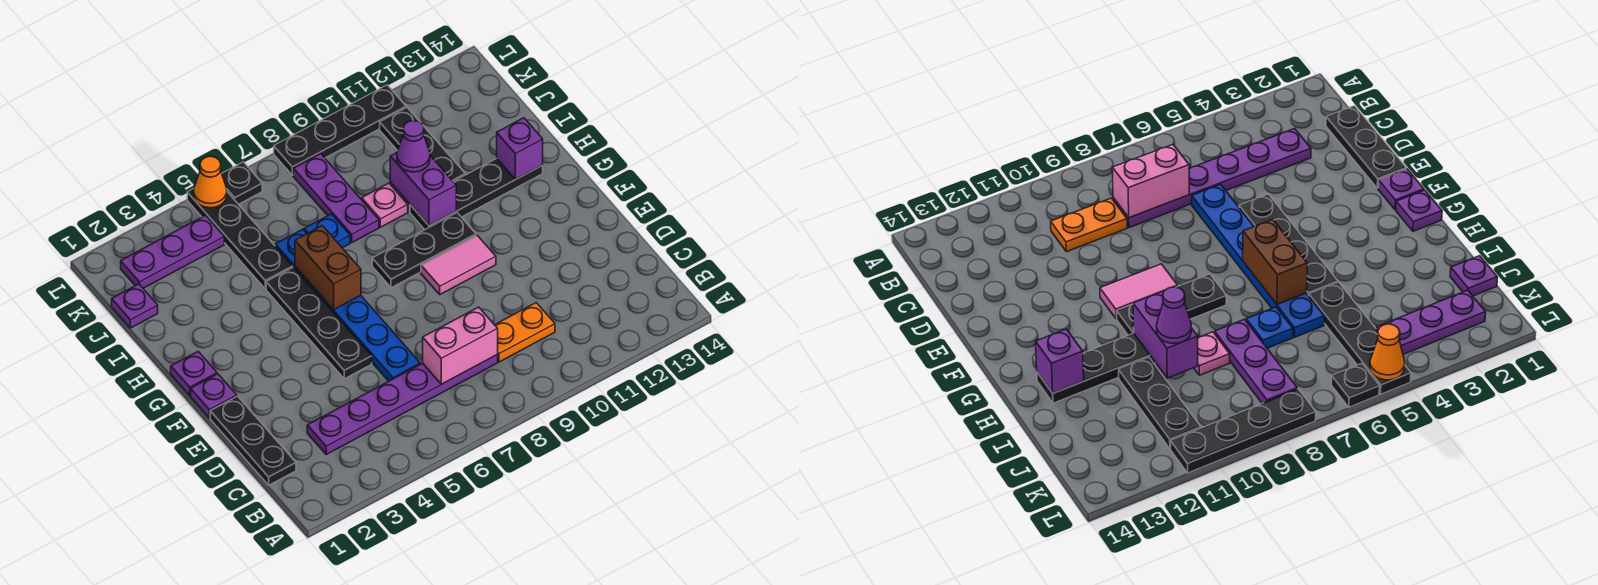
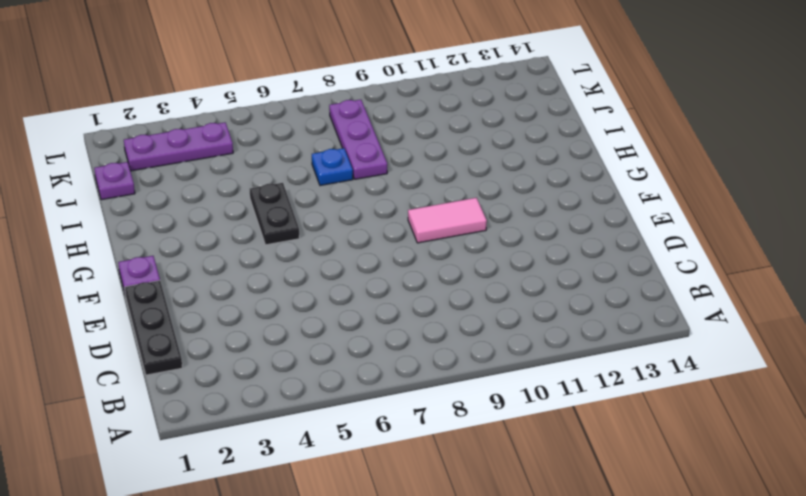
black 1x2 plate [250,183,299,245] -> black 1x4 plate [266,267,372,379]
none -> purple 1x6 plate [307,355,498,454]
none -> orange 1x2 plate [495,303,555,362]
none -> blue 1x6 plate [275,229,420,381]

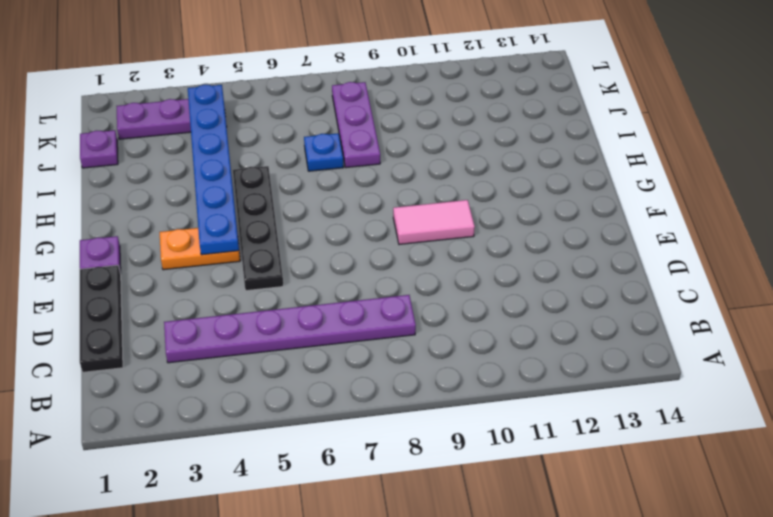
orange 1x2 plate [160,228,240,270] -> orange 1x2 plate moved to [495,303,555,362]
blue 1x6 plate [188,85,239,255] -> blue 1x6 plate moved to [275,229,420,381]
none -> purple 1x1 plate [171,352,217,395]
none -> black 1x3 plate [372,213,476,288]
none -> black 1x4 plate [410,159,543,230]

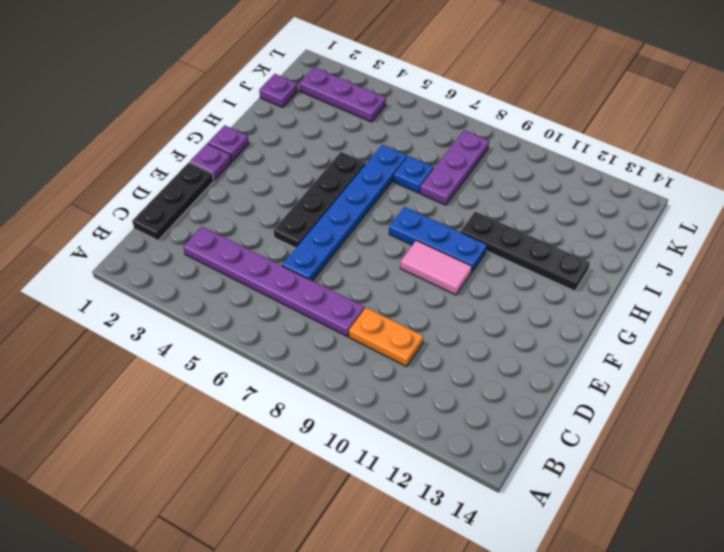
blue 1x3 plate [389,207,487,273] -> black 1x3 plate [372,213,476,288]
none -> black 1x4 plate [187,189,293,289]
none -> pink 1x1 plate [362,183,408,227]
none -> black 1x3 plate [380,107,465,182]

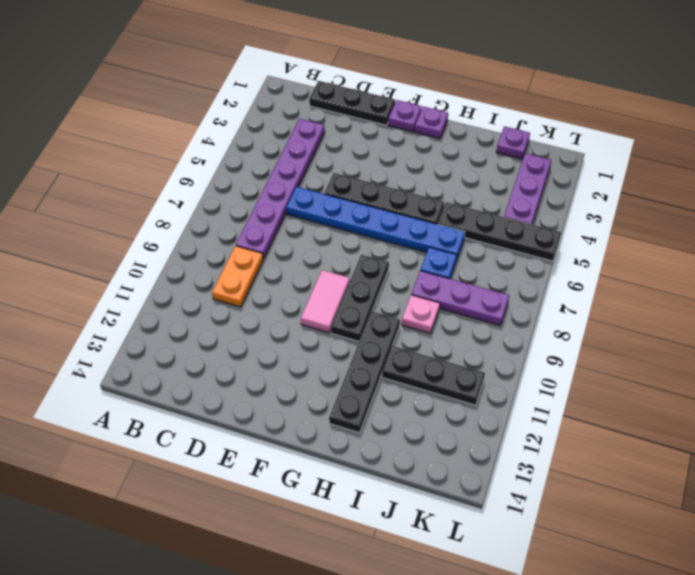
none -> black 1x1 plate [222,162,262,204]
none -> black 1x4 plate [274,85,406,175]
none -> pink 1x2 brick [423,307,498,384]

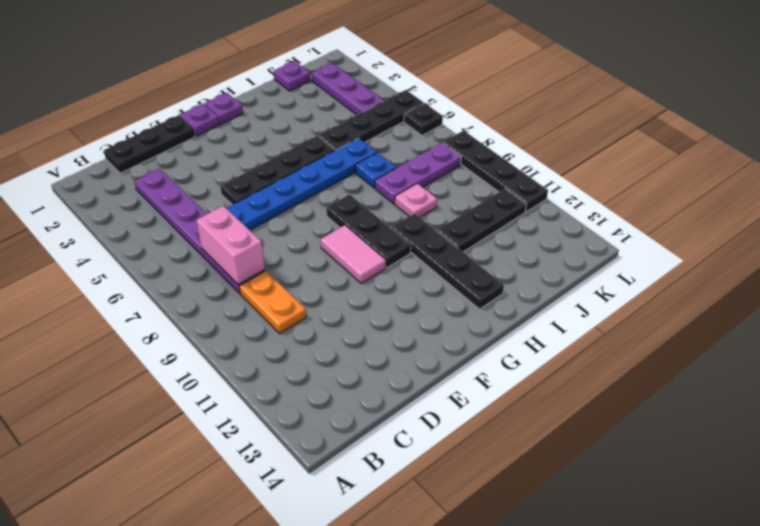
none -> brown 1x2 brick [295,226,361,310]
none -> purple 1x2 brick [390,153,456,226]
none -> purple 1x1 brick [497,118,543,180]

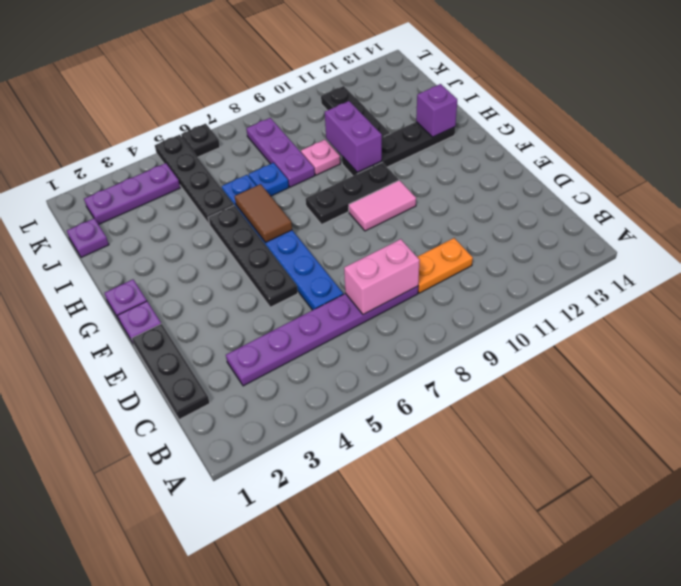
brown 1x2 tile [235,184,292,242] -> brown 1x2 brick [295,226,361,310]
none -> black 1x4 plate [274,85,406,175]
none -> orange 1x1 cone [194,156,227,208]
none -> purple 1x1 cone [397,120,430,172]

